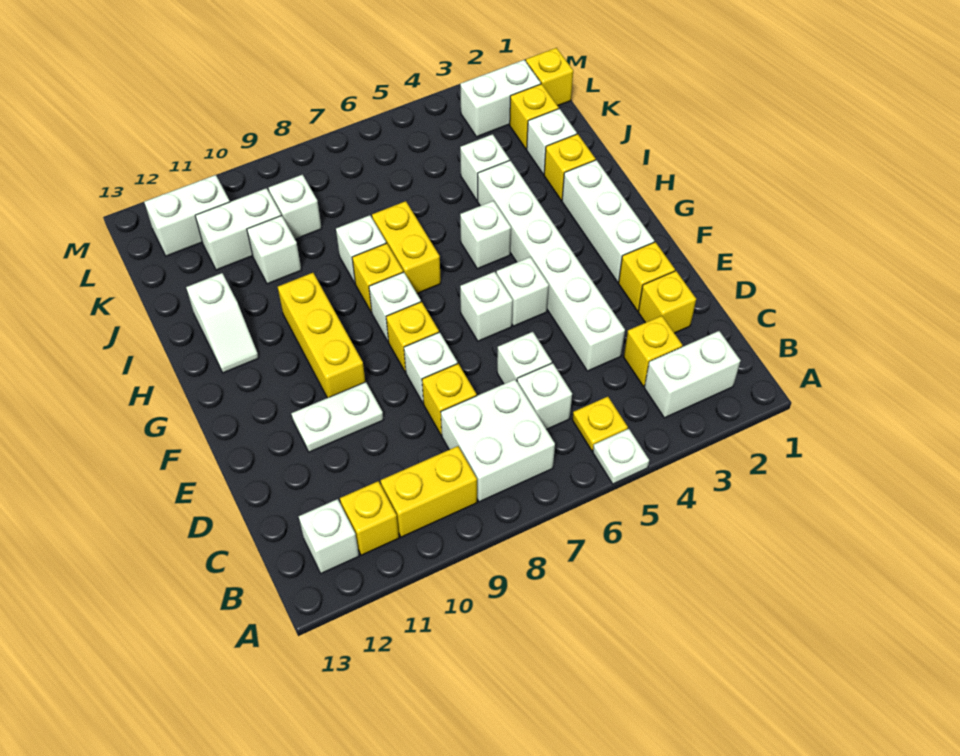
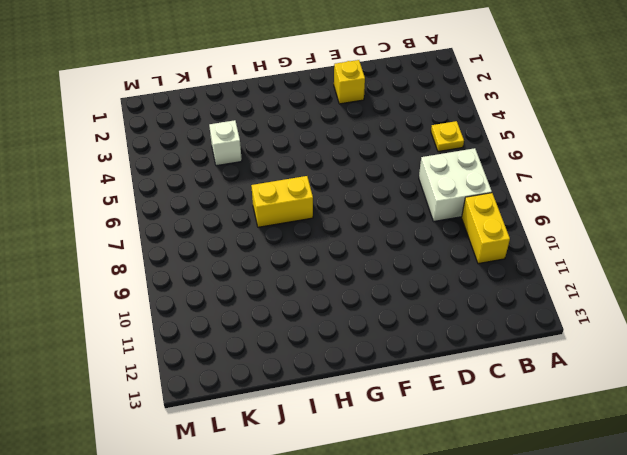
none -> white 1x1 plate [593,429,649,484]
none -> white 1x2 brick [644,331,741,418]
none -> yellow 1x1 brick [340,481,399,555]
none -> white 1x1 brick [299,499,359,573]

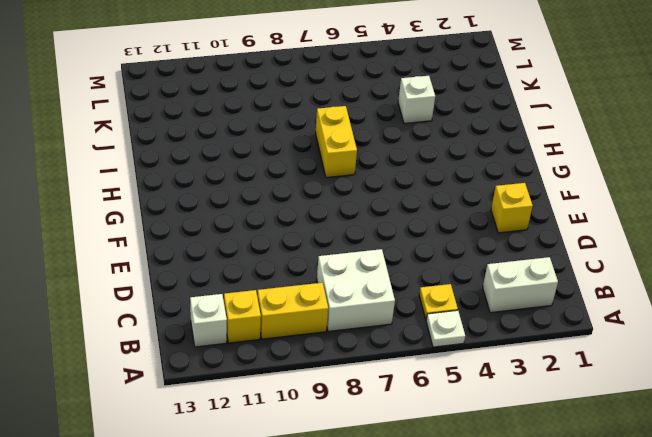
none -> yellow 1x1 brick [624,316,682,386]
none -> white 1x1 brick [517,363,572,429]
none -> yellow 1x1 brick [638,271,696,333]
none -> white 1x6 brick [478,160,625,371]

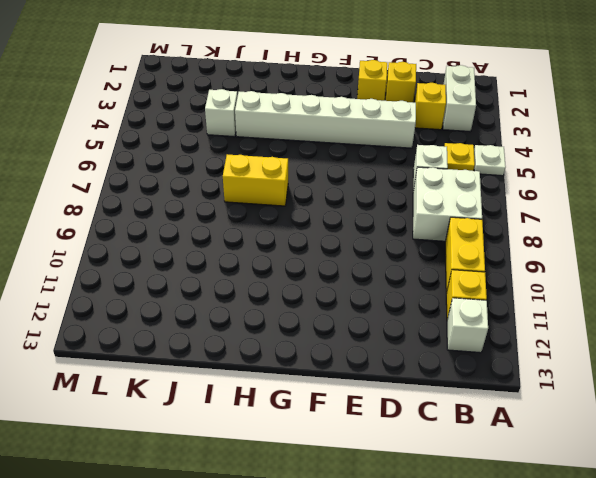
none -> white 1x1 brick [497,332,552,384]
none -> yellow 1x1 brick [422,364,477,435]
none -> white 1x1 brick [404,332,457,403]
none -> white 1x2 plate [291,382,383,452]

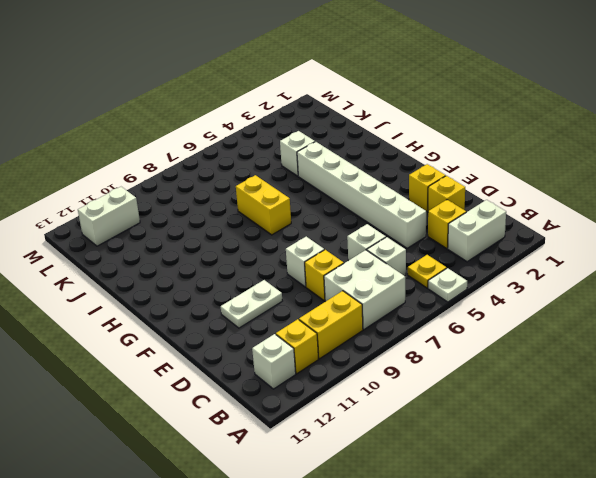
none -> white 1x3 brick [562,160,654,282]
none -> white 1x1 brick [496,257,549,326]
none -> white 1x1 brick [460,272,513,341]
none -> yellow 1x1 brick [386,302,439,372]

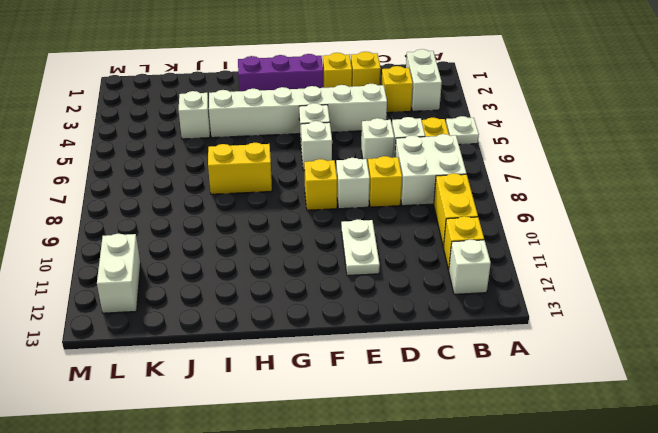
purple 1x3 brick [238,54,323,91] -> white 1x3 brick [562,160,654,282]
none -> yellow 1x3 brick [278,273,365,398]
none -> white 1x1 brick [369,272,421,342]
none -> white 1x1 brick [460,201,511,269]
none -> yellow 1x1 brick [352,243,403,312]

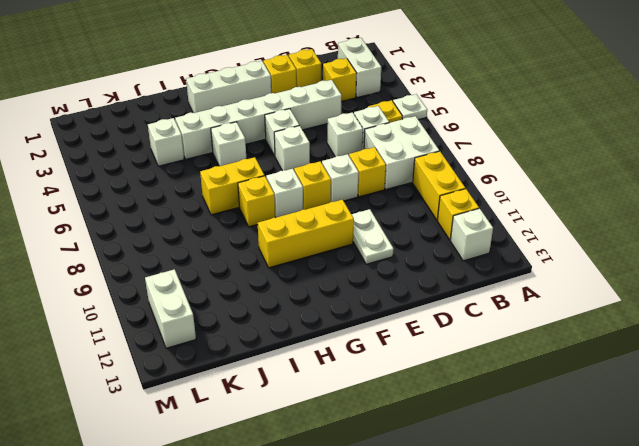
none -> white 1x2 slope [186,273,259,373]
none -> yellow 1x1 brick [544,134,595,200]
none -> white 1x1 brick [336,215,386,283]
none -> white 1x1 brick [527,109,577,174]

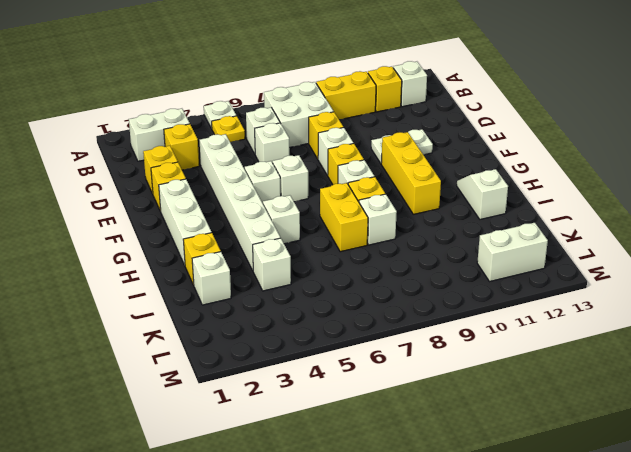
none -> white 1x1 brick [247,216,301,284]
none -> yellow 1x1 brick [510,84,559,149]
none -> white 1x1 brick [269,175,322,239]
none -> white 1x2 brick [195,188,281,270]

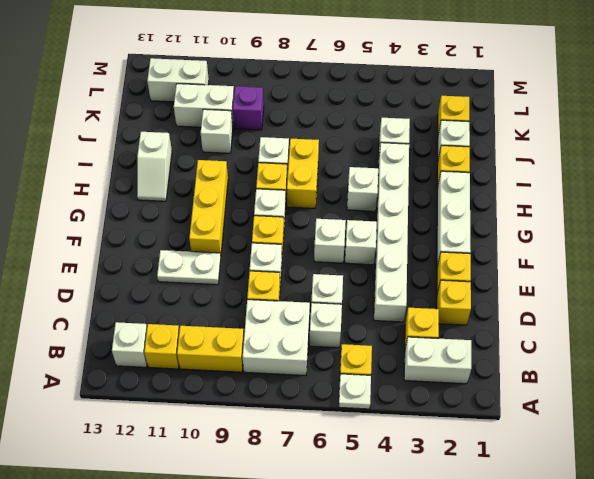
purple 1x1 brick [233,86,264,130] -> white 1x1 brick [269,175,322,239]
none -> yellow 1x1 brick [526,48,573,106]
none -> white 1x2 brick [460,60,541,137]

